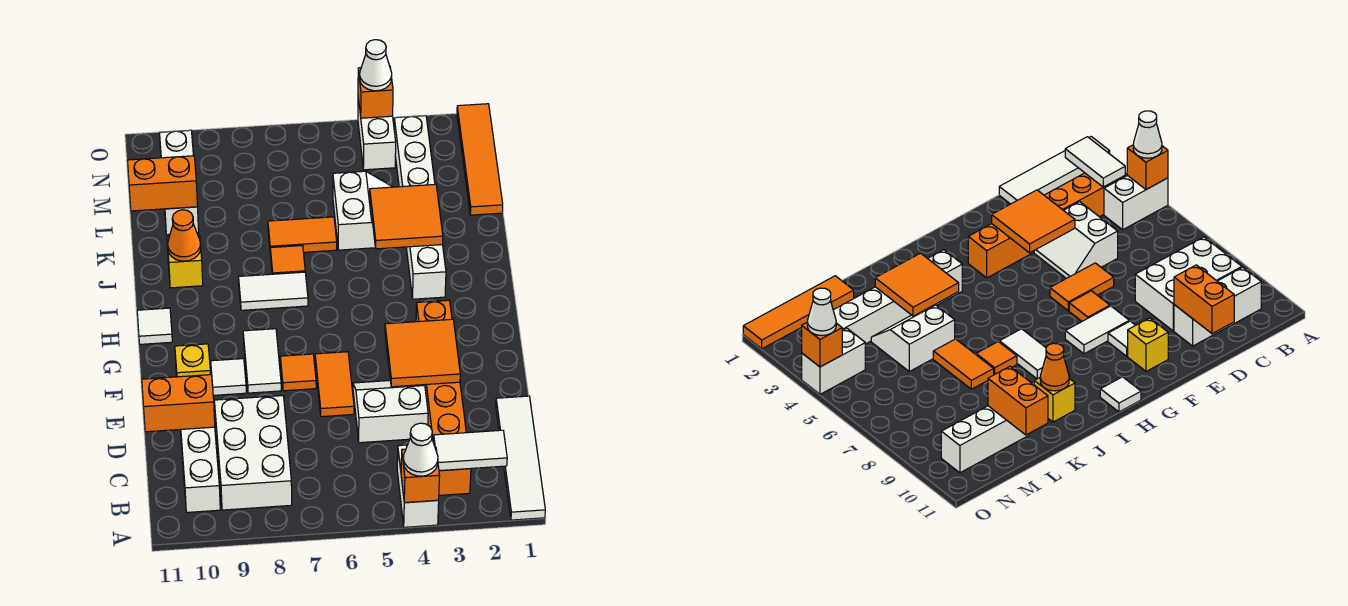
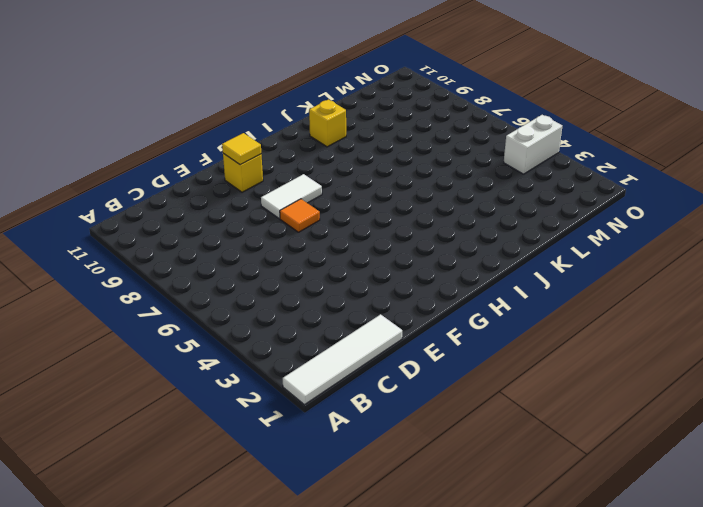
yellow 1x1 tile [222,133,261,165] -> none
none -> white 1x2 brick [397,445,439,527]
none -> orange 1x6 brick [416,300,471,495]
none -> white 2x3 brick [214,396,292,510]
none -> white 1x3 brick [180,427,220,512]

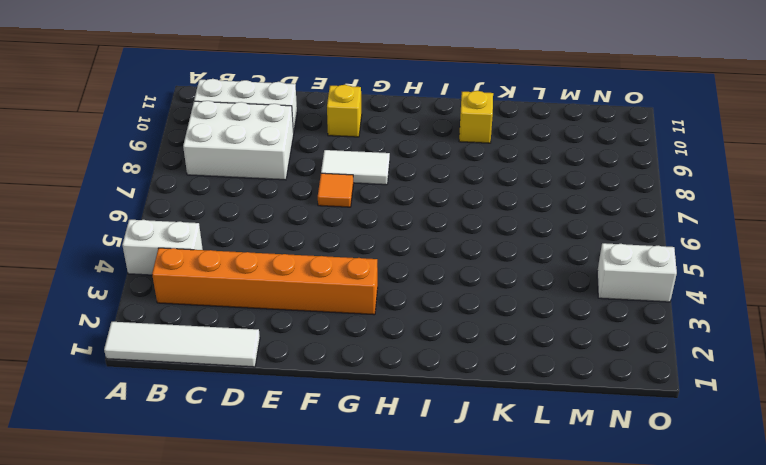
none -> white 2x2 slope [353,381,428,443]
none -> orange 1x2 tile [315,352,354,417]
none -> white 1x1 tile [211,359,246,395]
none -> white 1x1 tile [137,308,172,344]

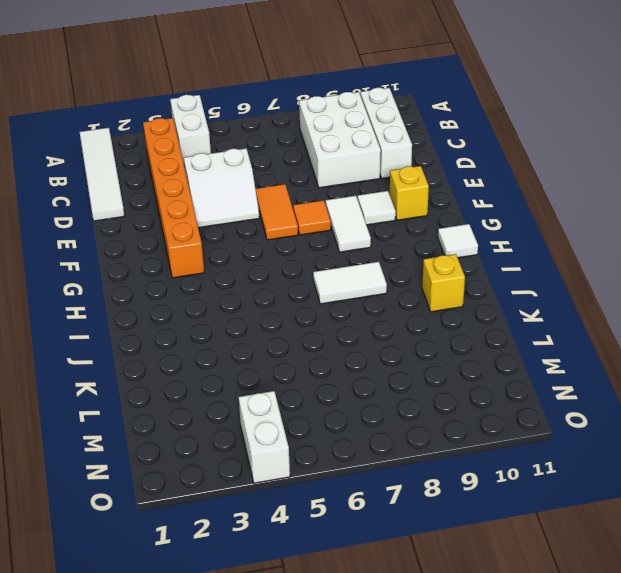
none -> white 1x6 brick [394,116,446,299]
none -> orange 1x1 tile [270,246,305,274]
none -> white 2x2 slope [333,171,392,250]
none -> orange 1x2 tile [268,217,337,252]

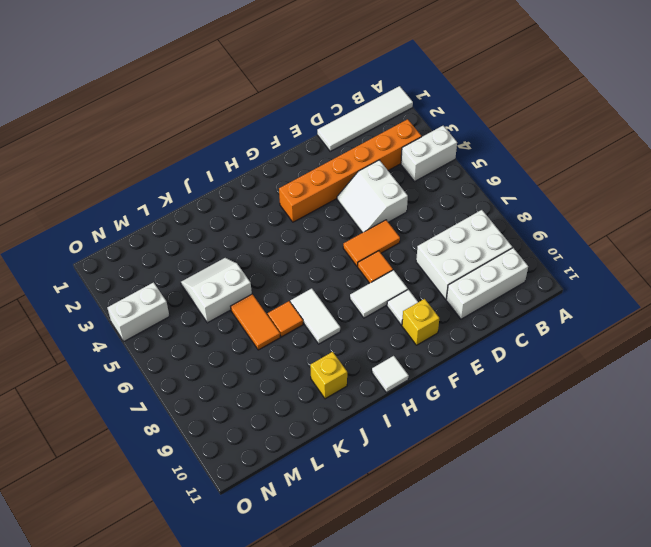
none -> white 1x6 brick [394,116,446,299]
none -> orange 1x4 tile [457,104,503,215]
none -> white 1x3 brick [160,130,199,235]
none -> orange 1x1 brick [401,447,440,503]

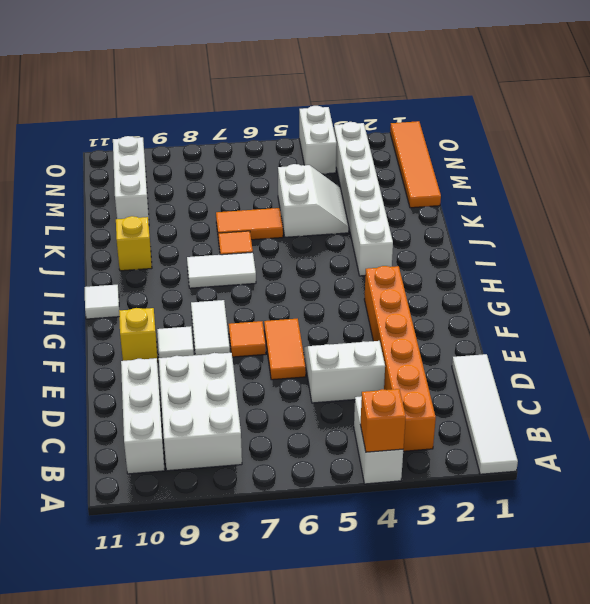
none -> white 1x2 tile [434,430,507,471]
none -> orange 1x2 brick [142,375,215,432]
none -> orange 2x2 tile [385,319,460,387]
none -> orange 2x2 tile [370,184,443,249]

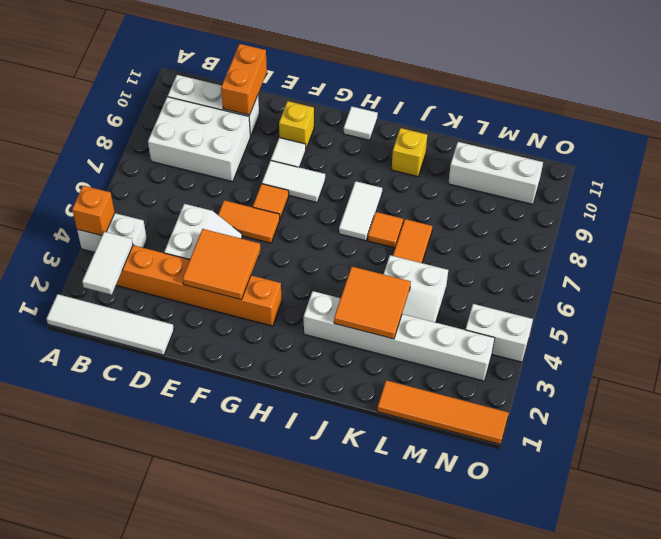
none -> orange 1x1 cone [168,210,201,261]
none -> orange 1x2 brick [128,156,197,211]
none -> orange 1x1 brick [358,68,393,118]
none -> white 1x1 cone [403,423,438,476]

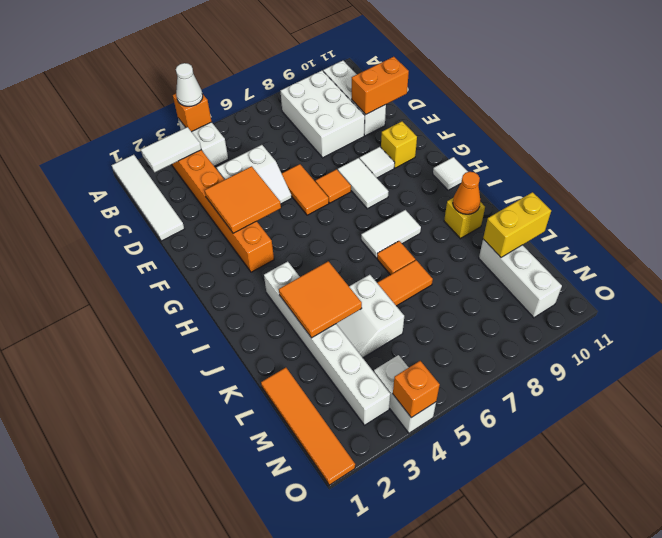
yellow 1x2 brick [483,192,551,257] -> orange 1x2 brick [128,156,197,211]
none -> white 1x1 cone [360,40,392,91]

